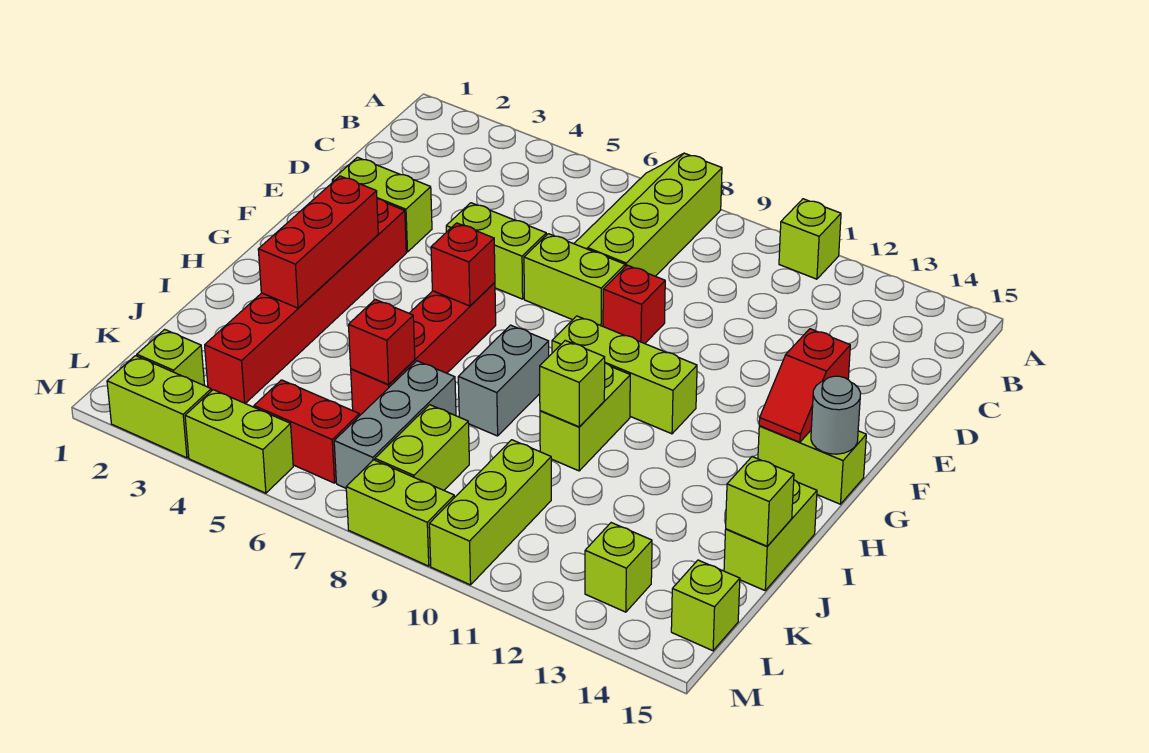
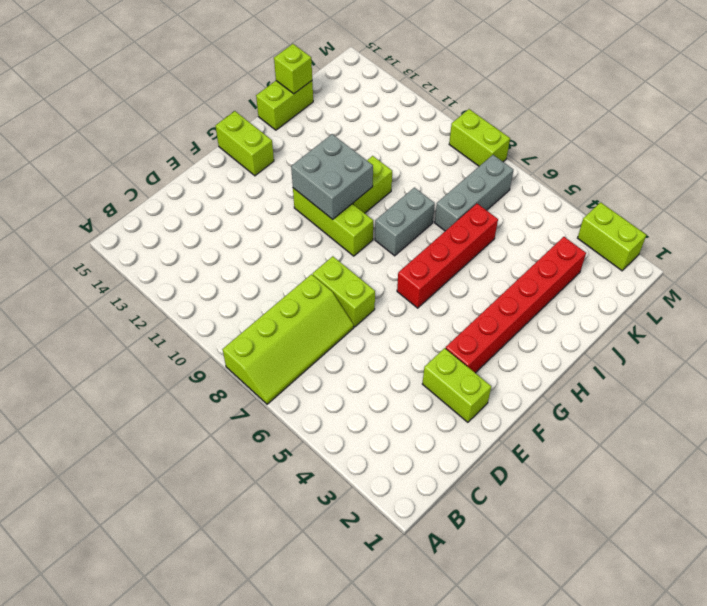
grey 2x2 brick [291,134,373,219] -> none
none -> lime 1x1 brick [779,199,841,279]
none -> lime 1x2 brick [446,203,546,299]
none -> red 1x1 brick [603,265,665,344]
none -> lime 1x2 brick [375,405,469,490]

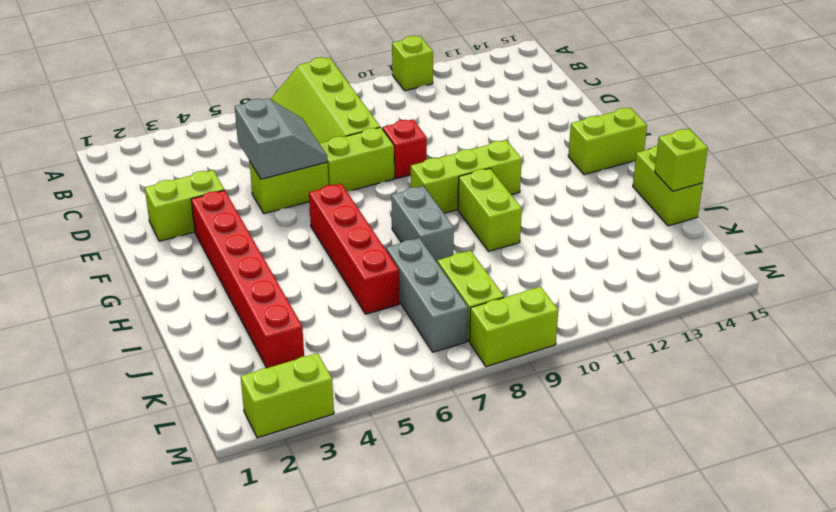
grey 2x2 slope [235,98,328,179] -> none
none -> lime 1x3 brick [429,440,551,585]
none -> lime 1x1 brick [137,329,205,386]
none -> red 1x2 brick [254,380,359,483]
none -> lime 1x1 brick [585,523,652,612]

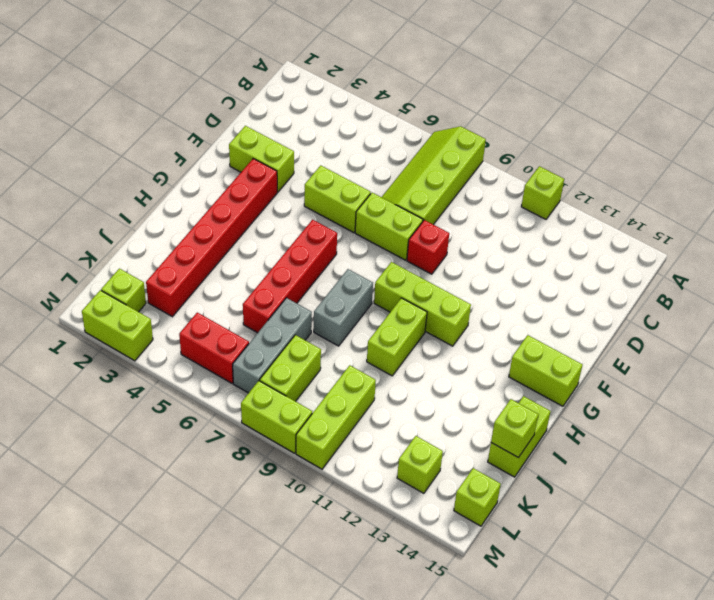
none -> lime 1x2 brick [185,390,293,493]
none -> red 1x2 slope [759,329,850,442]
none -> red 1x3 brick [258,176,378,308]
none -> red 1x1 brick [431,223,495,306]

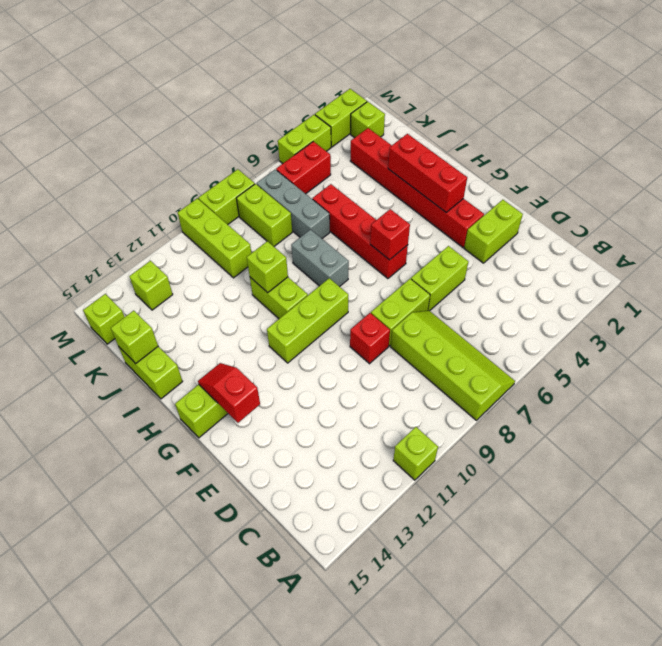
none -> grey 1x1 round brick [811,376,861,454]
none -> red 1x1 brick [348,299,415,385]

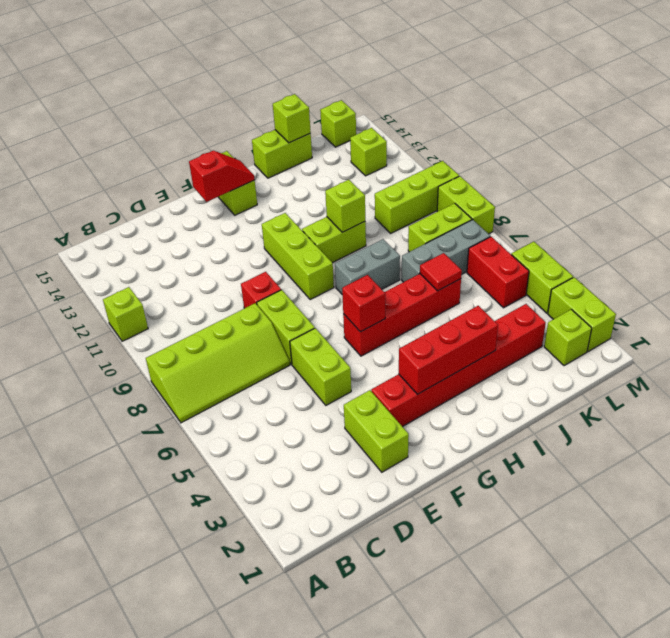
red 1x1 tile [420,253,462,291] -> red 1x1 brick [348,299,415,385]
none -> grey 1x1 round brick [811,376,861,454]

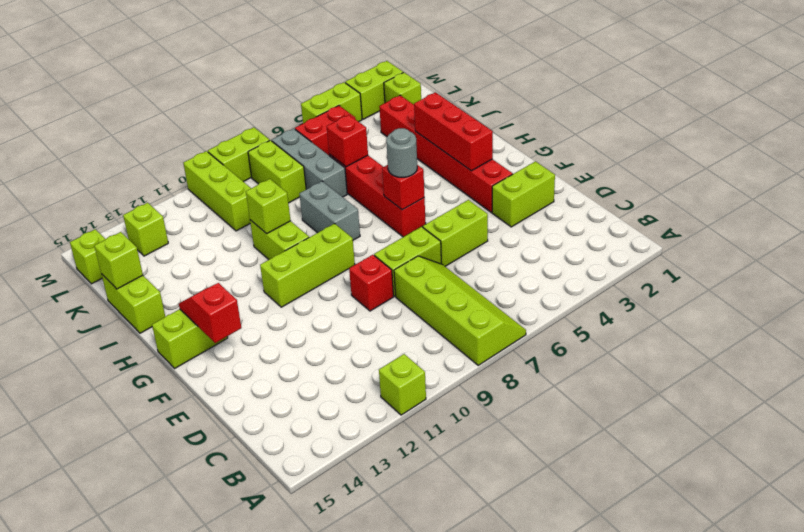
grey 1x1 round brick [386,128,417,177] -> grey 1x1 round brick moved to [811,376,861,454]

